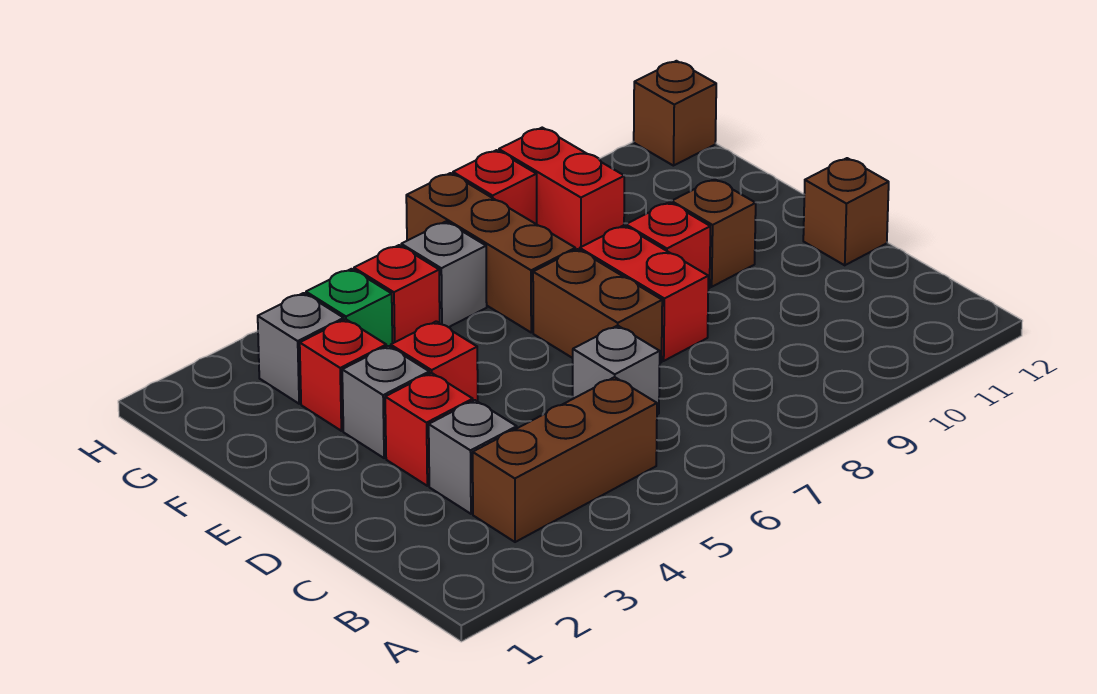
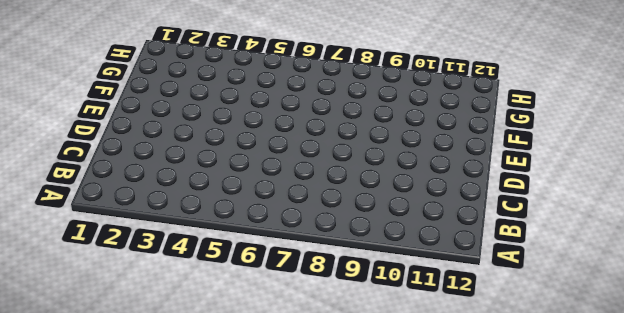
none -> brown 1x3 brick [473,377,657,542]
none -> grey 1x1 brick [429,400,517,514]
none -> grey 1x1 brick [573,326,660,415]

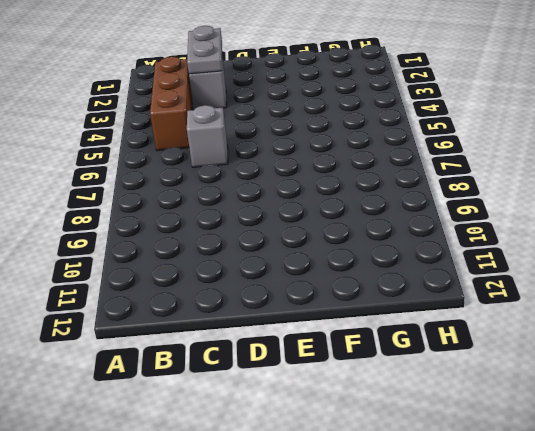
grey 1x2 plate [187,26,222,74] -> none
none -> red 1x1 brick [385,373,473,486]
none -> brown 1x2 brick [533,249,662,363]
none -> red 1x2 brick [580,226,708,361]

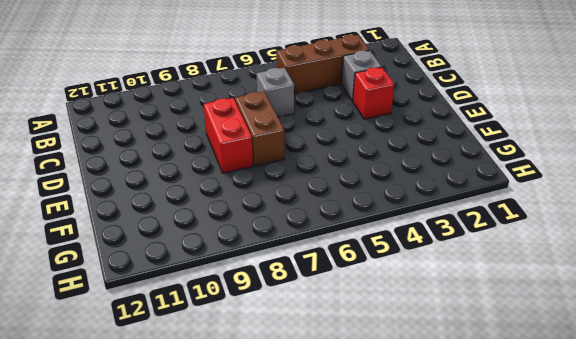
none -> brown 1x1 brick [803,158,889,265]
none -> grey 1x1 brick [342,346,429,458]
none -> red 1x1 brick [391,321,478,401]

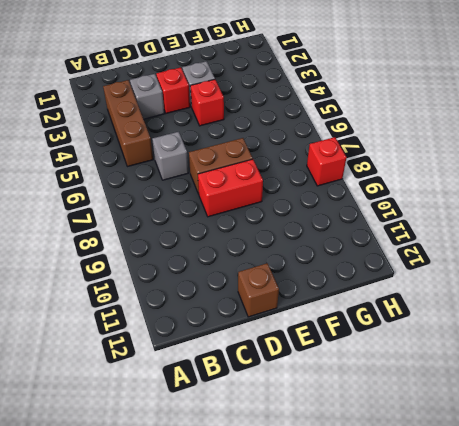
none -> red 1x1 brick [626,202,710,289]
none -> brown 1x1 brick [671,179,756,287]
none -> red 1x1 brick [300,319,386,431]

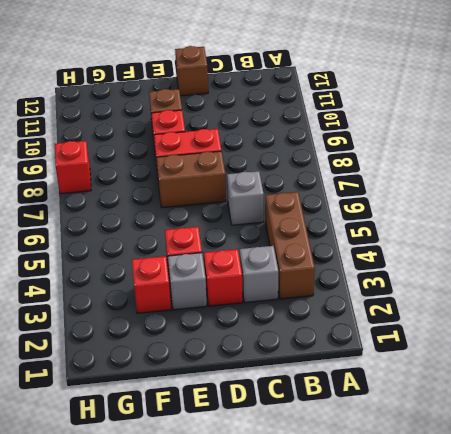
none -> brown 1x3 brick [406,173,575,332]
none -> grey 1x1 brick [258,293,344,404]
none -> green 1x1 brick [306,269,392,347]

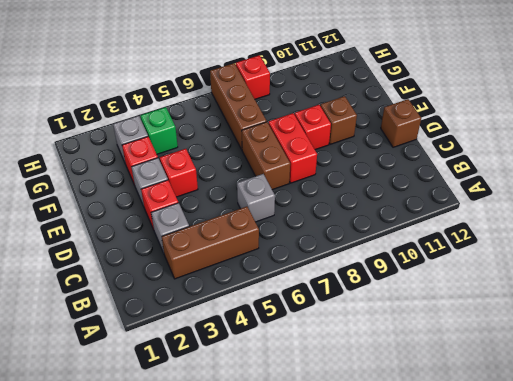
none -> red 1x1 brick [354,245,440,343]
none -> grey 1x1 brick [401,222,487,327]
none -> red 1x2 brick [499,128,624,250]

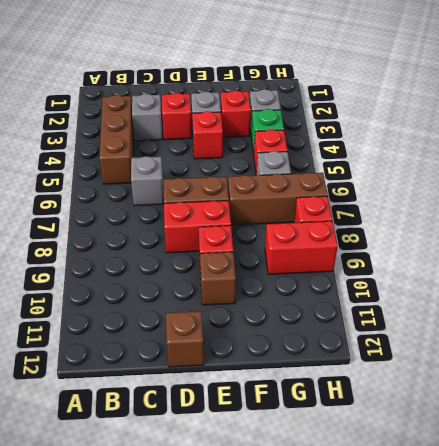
none -> brown 1x1 brick [634,61,716,166]

